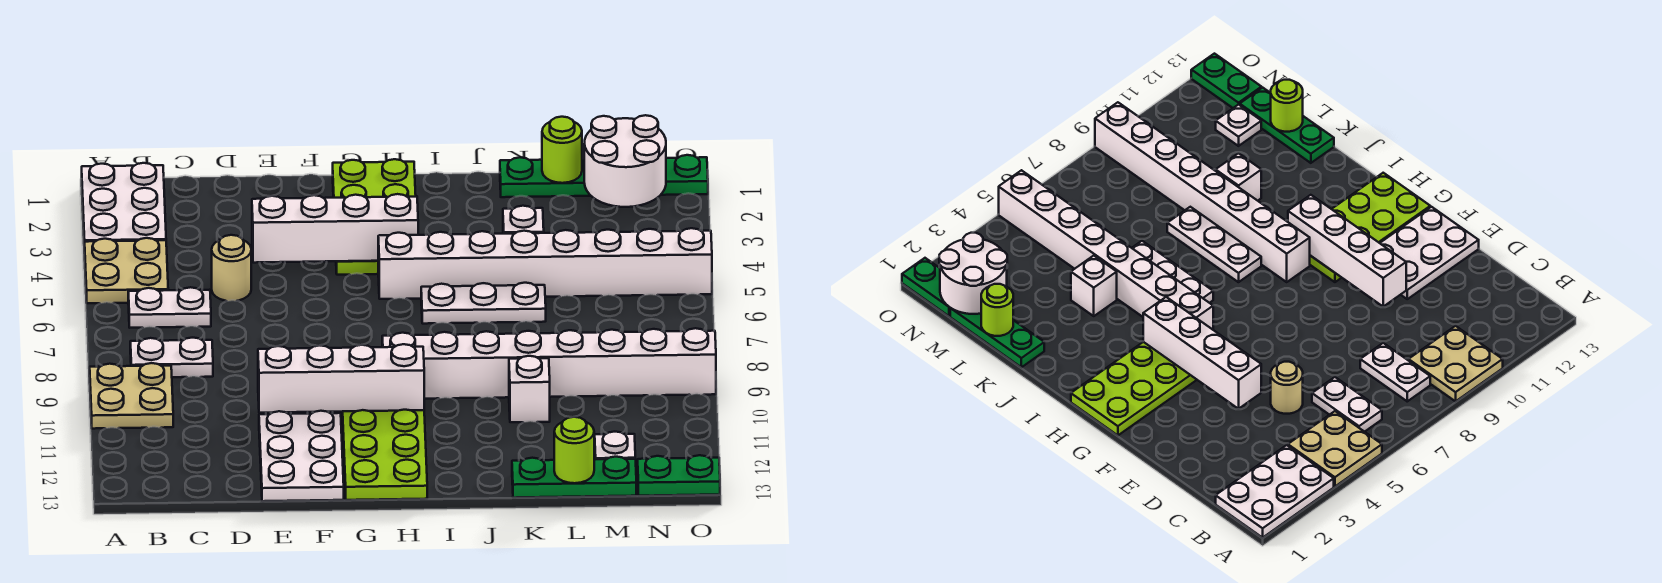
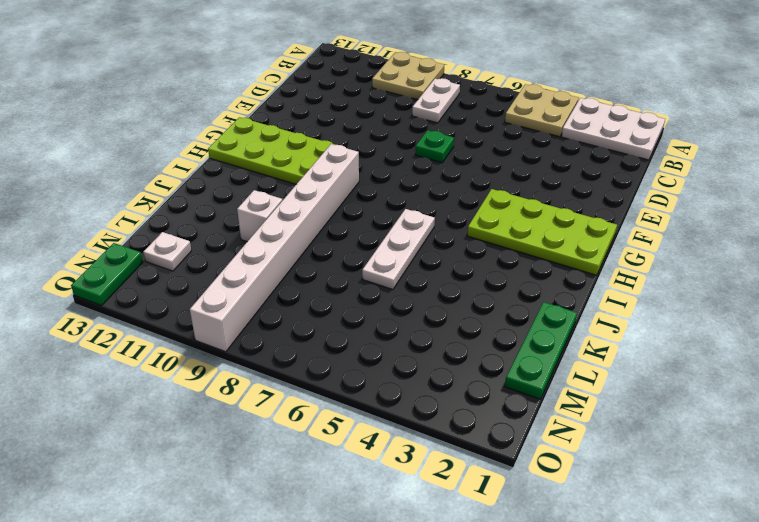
green 1x1 plate [416,130,454,163] -> none
none -> white 1x2 plate [128,287,211,328]
none -> tan 1x1 round brick [212,235,251,301]
none -> white 2x3 plate [259,411,344,501]

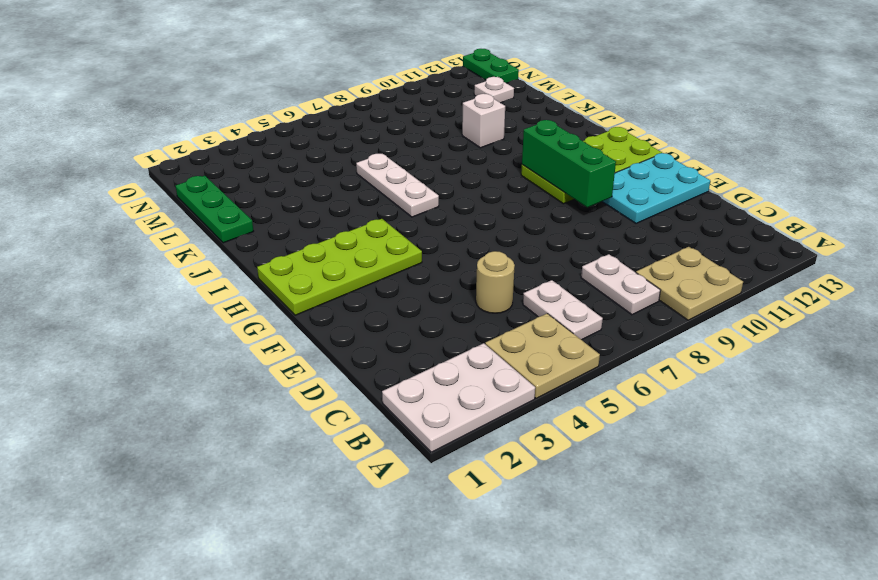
cyan 2x3 plate [602,153,710,223] -> white 2x3 plate [259,411,344,501]
green 1x3 brick [522,120,616,207] -> white 1x4 brick [258,344,424,413]
none -> white 1x8 brick [378,228,712,299]
none -> white 1x8 brick [382,328,716,399]
none -> white 1x3 plate [1167,207,1261,282]

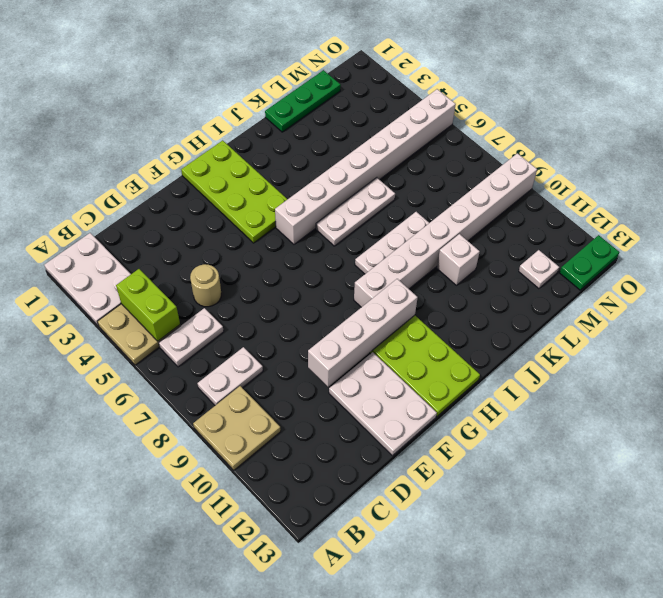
lime 1x2 brick [116,269,180,341] -> none
none -> white 1x1 brick [503,206,544,234]
none -> green 1x3 plate [512,457,636,498]
none -> green 1x2 plate [661,155,708,195]

